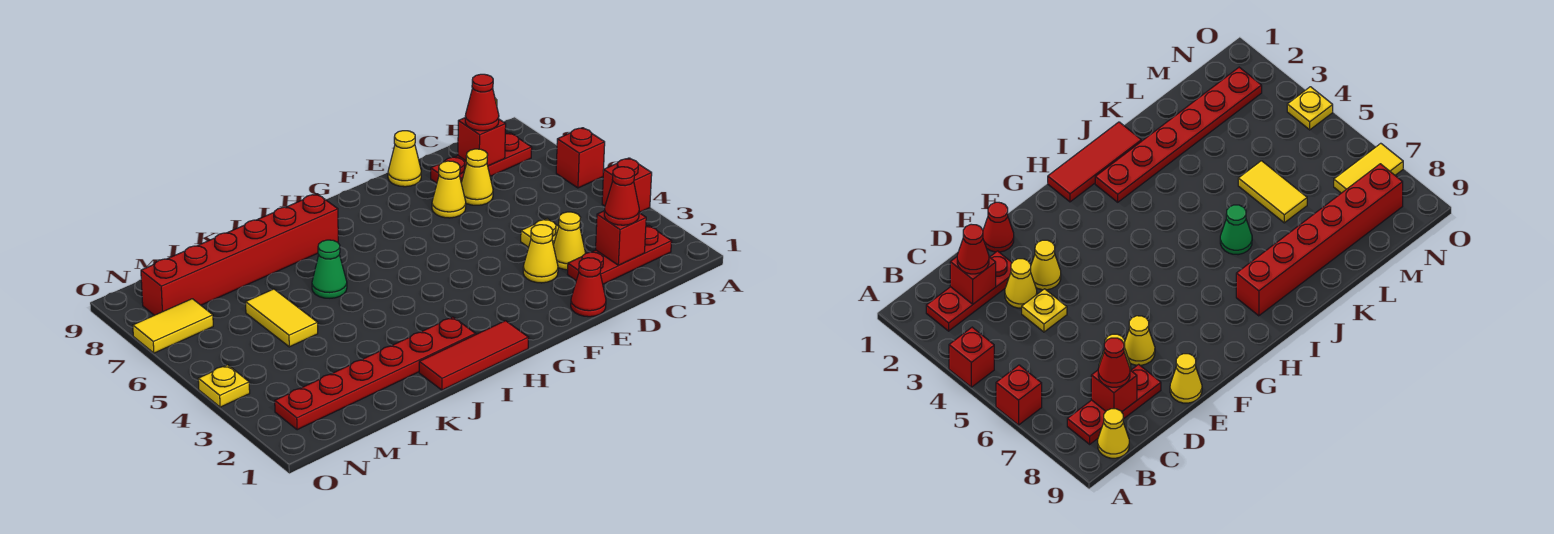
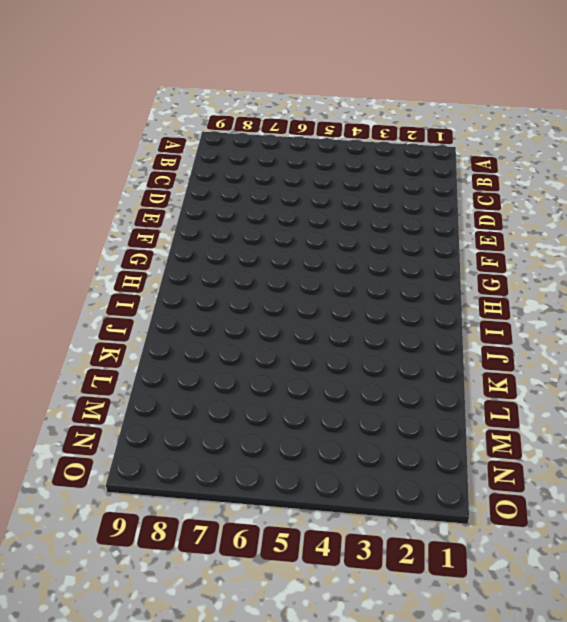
none -> red 1x1 brick [602,158,652,212]
none -> red 1x1 brick [556,128,605,188]
none -> red 1x3 plate [567,225,672,284]

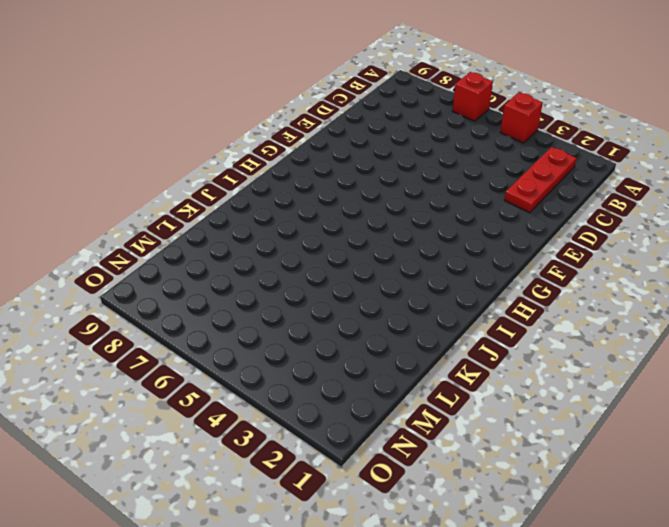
none -> red 1x3 plate [431,133,532,183]
none -> yellow 1x1 cone [1098,409,1129,458]
none -> yellow 1x1 cone [553,212,586,270]

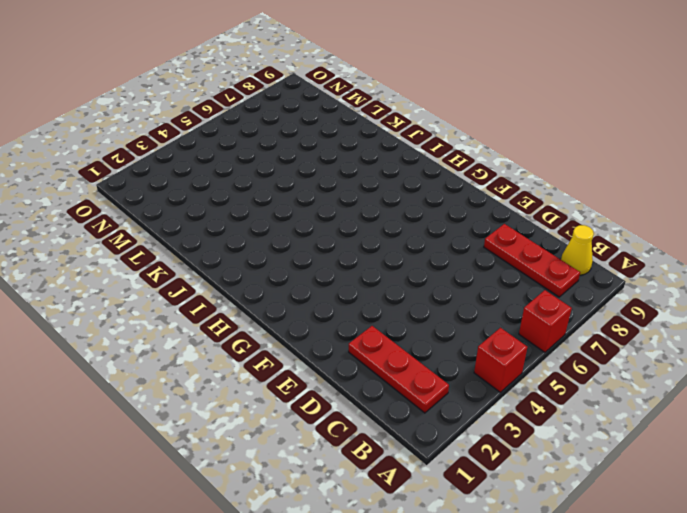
none -> yellow 1x1 cone [553,212,586,270]
none -> yellow 1x1 plate [521,219,559,247]
none -> yellow 1x1 cone [461,149,493,205]

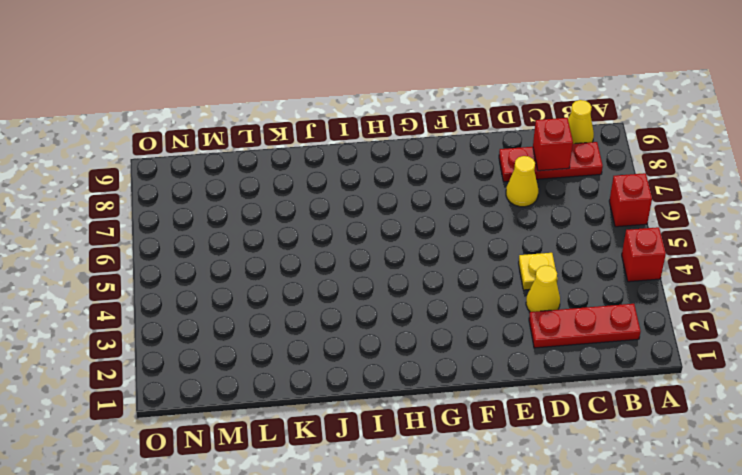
none -> red 1x1 cone [571,258,606,317]
none -> yellow 1x1 cone [523,225,558,283]
none -> yellow 1x1 cone [432,161,466,218]

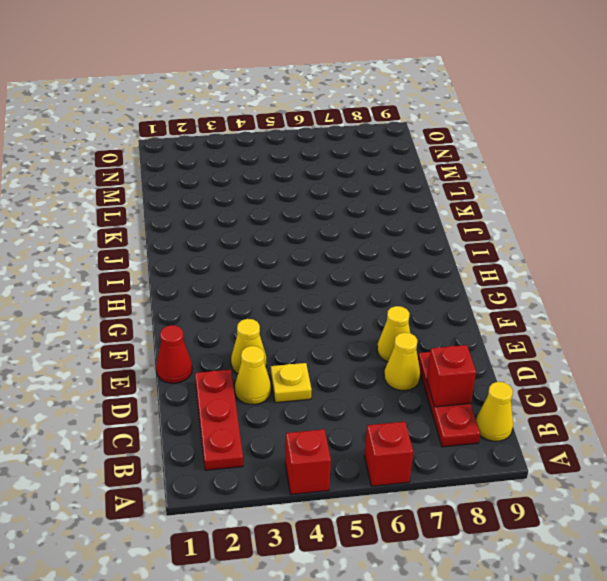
none -> yellow 1x1 cone [388,131,421,187]
none -> red 1x3 tile [419,321,529,390]
none -> red 1x6 plate [275,317,476,430]

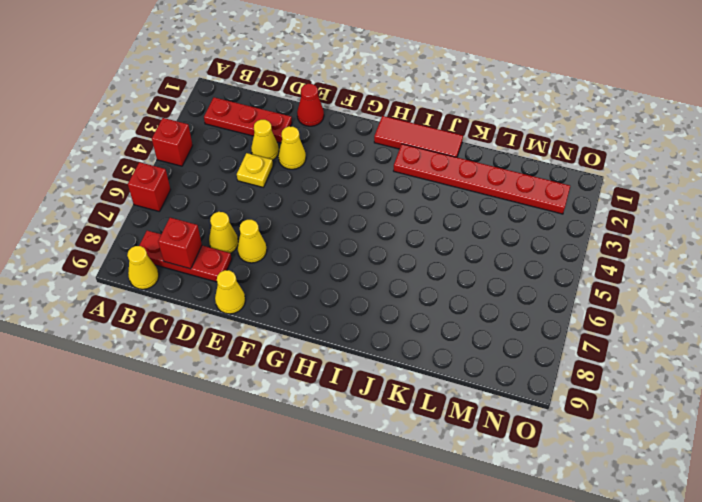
none -> red 1x6 brick [141,194,338,315]
none -> green 1x1 cone [312,240,347,298]
none -> yellow 1x2 tile [246,289,318,347]

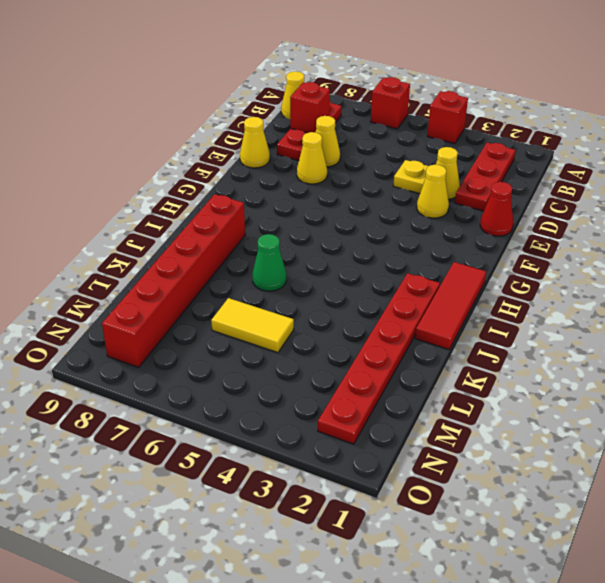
none -> yellow 1x2 tile [133,299,213,353]
none -> yellow 1x1 plate [198,365,250,407]
none -> red 1x1 brick [596,211,646,265]

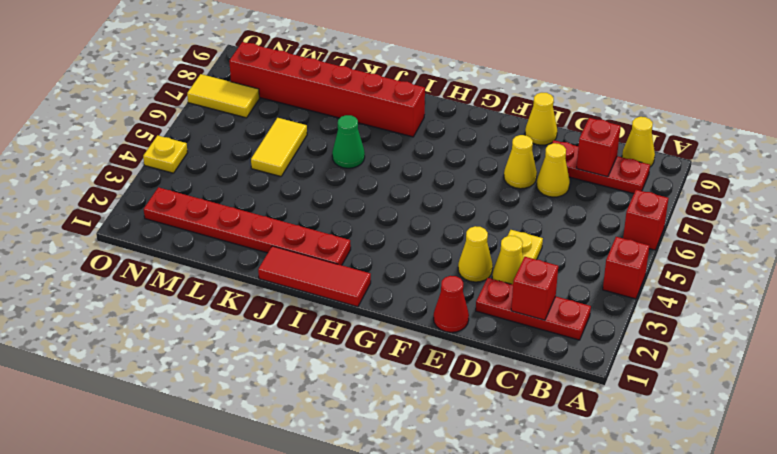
none -> red 1x1 cone [604,167,639,225]
none -> red 1x1 cone [465,74,499,131]

